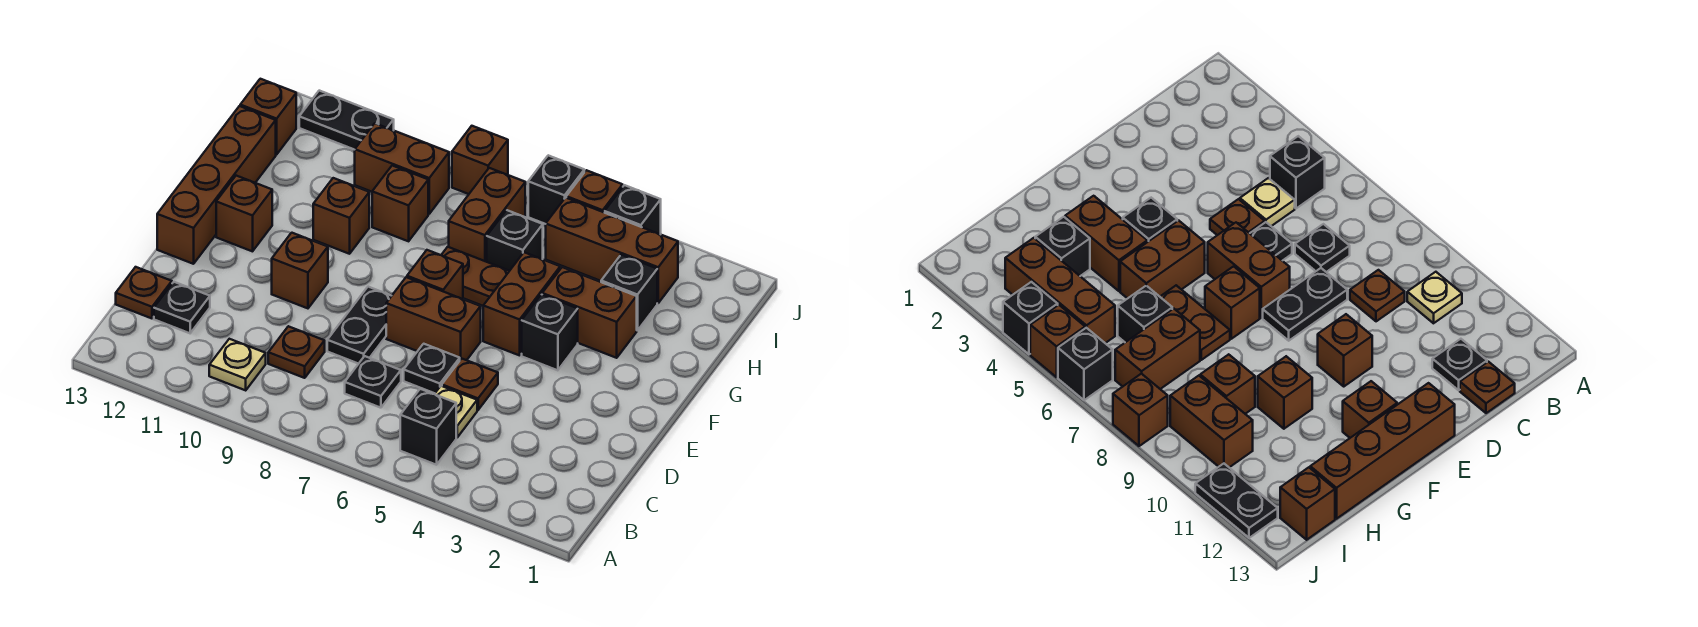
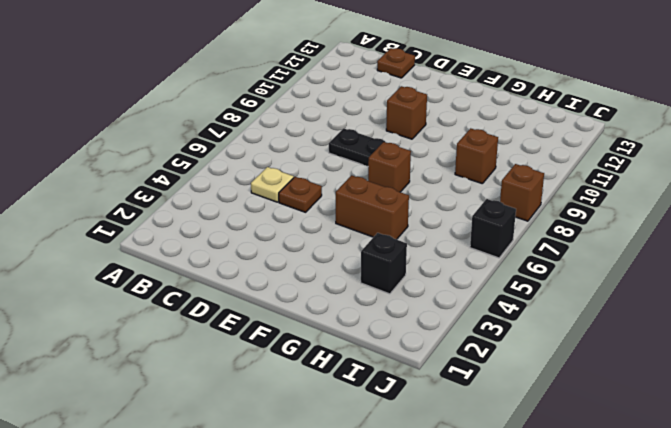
none -> black 1x1 brick [400,389,456,465]
none -> tan 1x1 plate [209,339,266,390]
none -> black 1x1 plate [345,356,401,408]
none -> brown 1x1 plate [268,326,325,378]

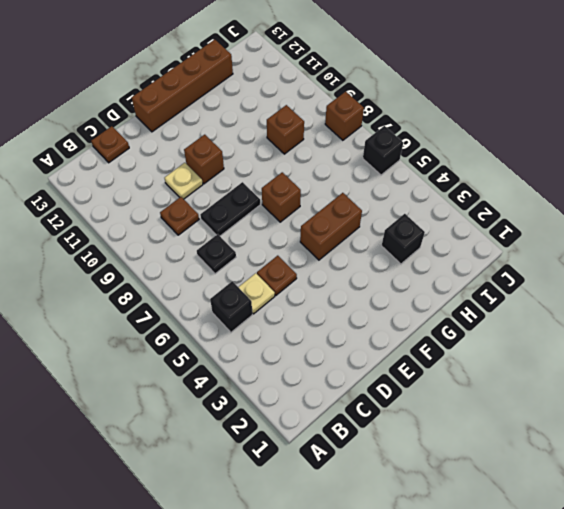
tan 1x1 plate [165,163,203,199] -> tan 1x1 plate moved to [209,339,266,390]
none -> black 1x1 plate [154,282,210,333]
none -> black 1x1 plate [404,344,460,393]
none -> brown 1x2 brick [386,277,481,360]
none -> black 1x1 brick [522,294,578,370]

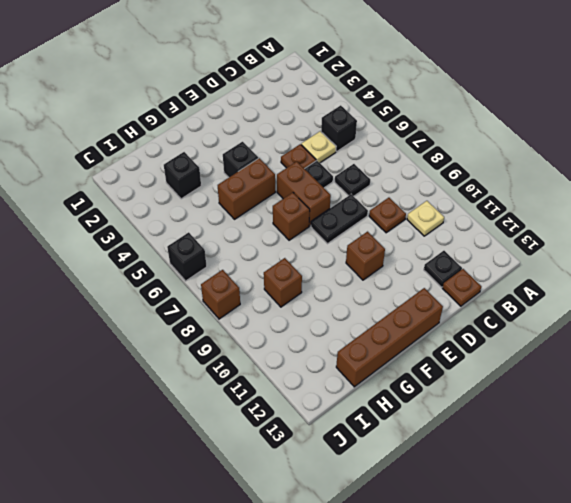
none -> brown 1x1 brick [216,176,272,251]
none -> brown 1x2 brick [542,267,637,358]
none -> brown 1x2 plate [442,247,509,306]
none -> brown 1x1 brick [313,178,369,254]

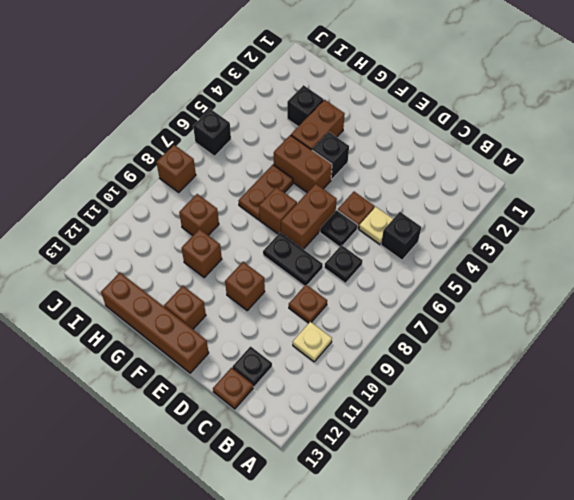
none -> black 1x1 brick [487,210,543,271]
none -> brown 1x2 brick [449,168,525,262]
none -> brown 1x3 brick [546,198,678,303]
none -> brown 1x2 brick [355,123,449,214]

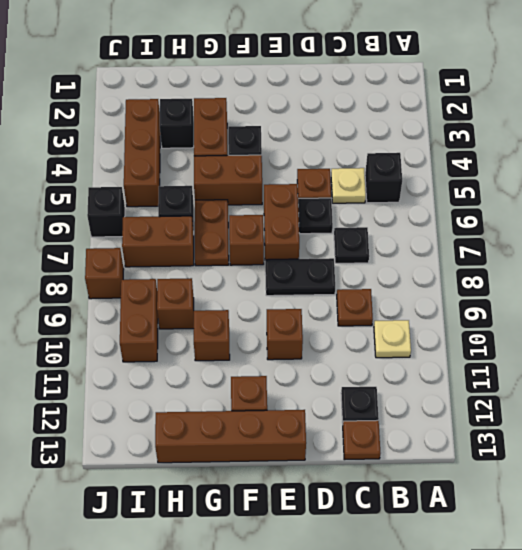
none -> brown 1x1 brick [240,79,296,155]
none -> black 1x1 brick [605,185,661,234]
none -> brown 1x1 brick [566,170,623,213]
none -> black 1x2 plate [299,91,394,150]

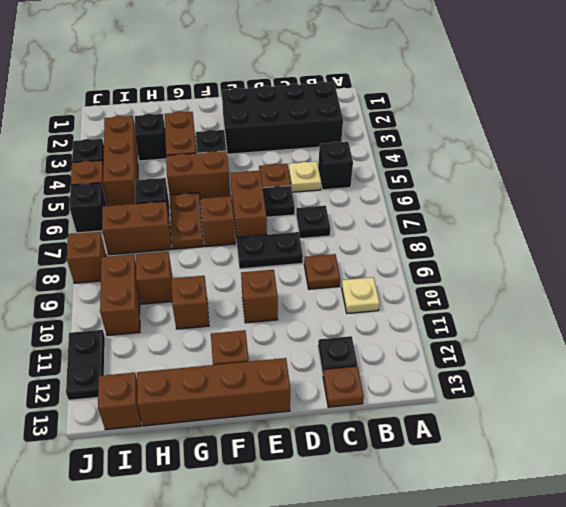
black 2x4 brick [222,82,343,154] -> none

